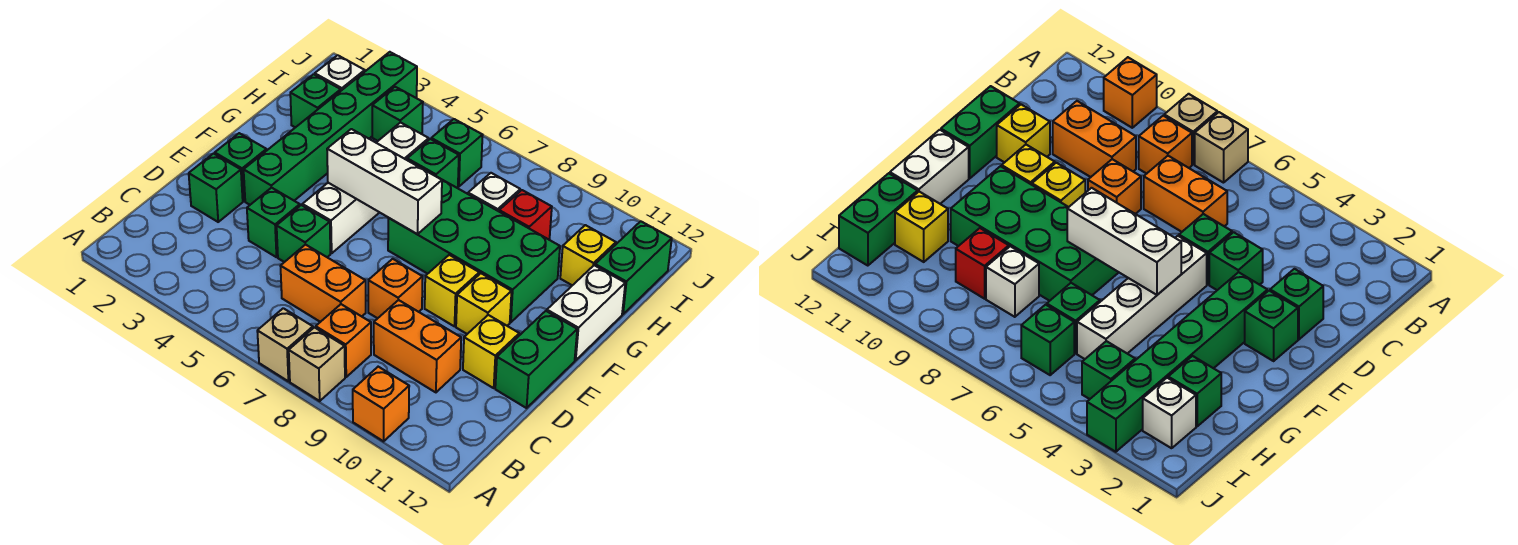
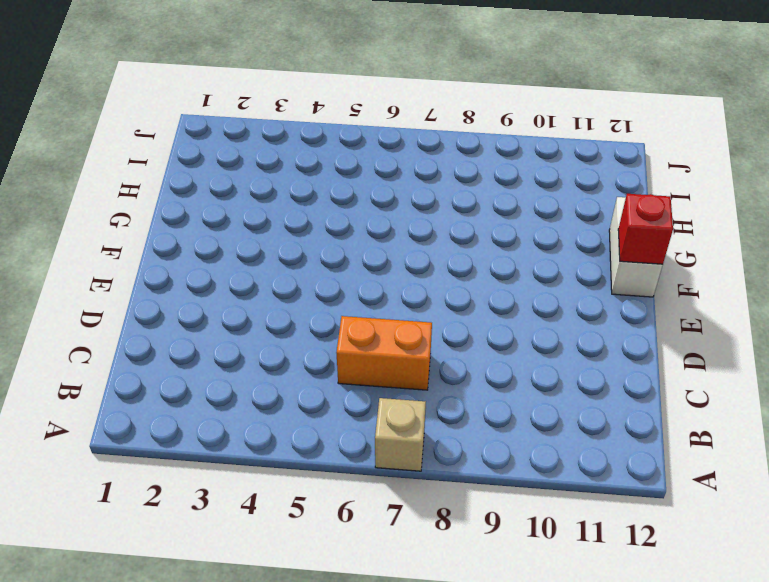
red 1x1 brick [618,194,673,265] -> red 1x1 brick moved to [499,190,552,239]
none -> tan 1x1 brick [289,327,345,401]
none -> orange 1x1 brick [353,367,409,441]
none -> orange 1x1 brick [316,304,371,377]

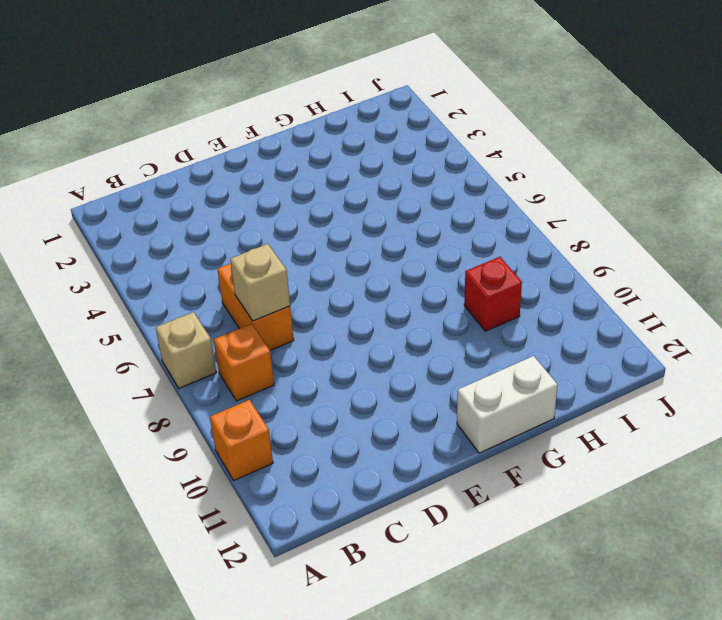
tan 1x1 brick [230,244,290,321] -> tan 1x1 brick moved to [289,327,345,401]
none -> orange 1x2 brick [374,300,461,392]
none -> green 1x1 brick [189,154,243,222]
none -> green 1x1 brick [247,188,300,257]

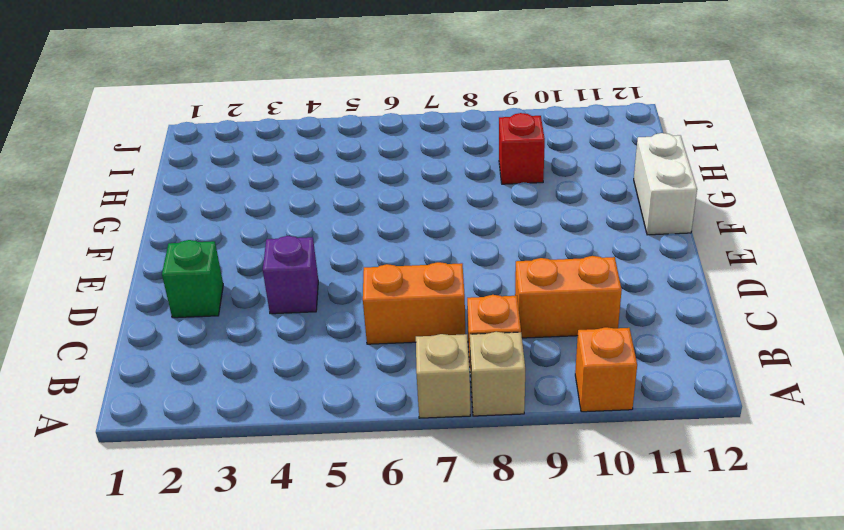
purple 1x1 brick [263,236,318,314] -> green 1x1 brick [247,188,300,257]
none -> green 1x1 brick [277,205,330,262]
none -> orange 1x1 brick [368,259,423,318]
none -> yellow 1x1 brick [463,315,519,388]

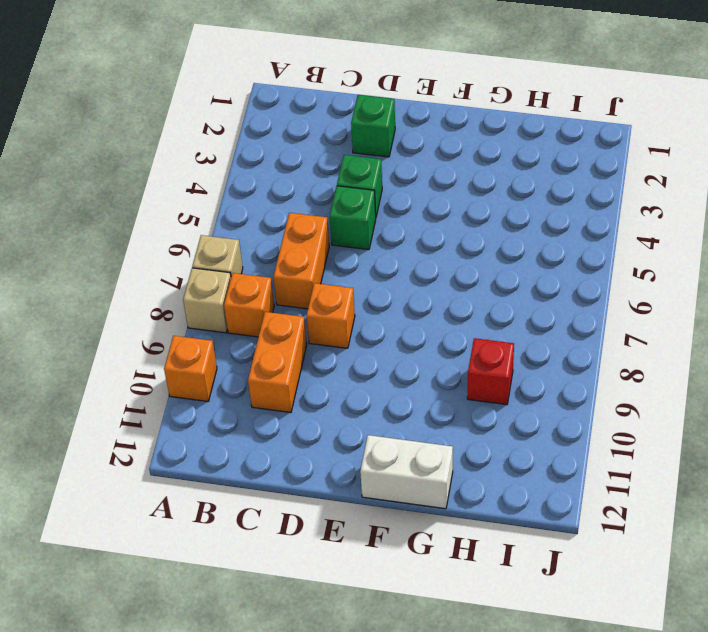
none -> yellow 1x1 brick [463,315,519,388]
none -> green 1x2 brick [495,311,577,408]
none -> green 1x1 brick [215,133,267,201]

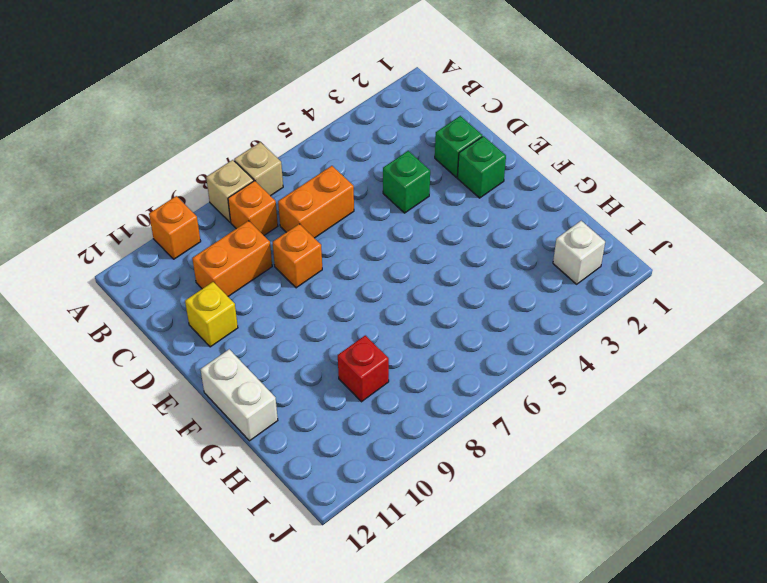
none -> green 1x1 brick [277,205,330,262]
none -> green 1x2 brick [495,311,577,408]
none -> green 1x6 brick [244,52,417,205]

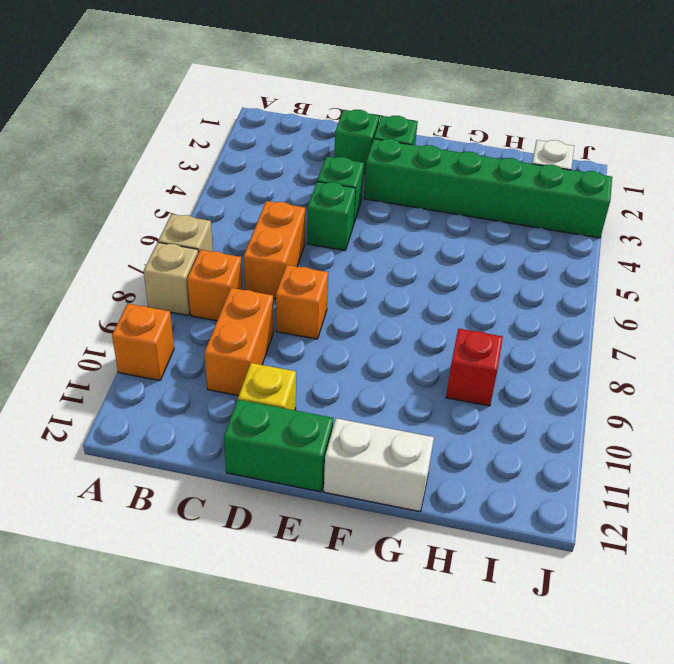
none -> white 1x4 brick [302,122,429,253]
none -> yellow 1x1 brick [425,255,479,326]
none -> yellow 1x1 brick [456,273,512,334]

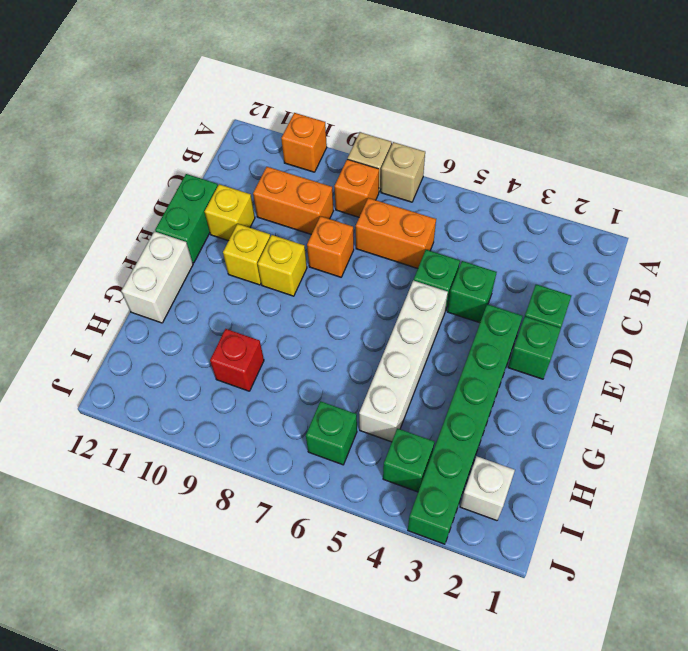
none -> green 2x4 brick [388,178,560,322]
none -> green 1x1 brick [290,74,341,128]
none -> green 1x1 brick [407,139,459,188]

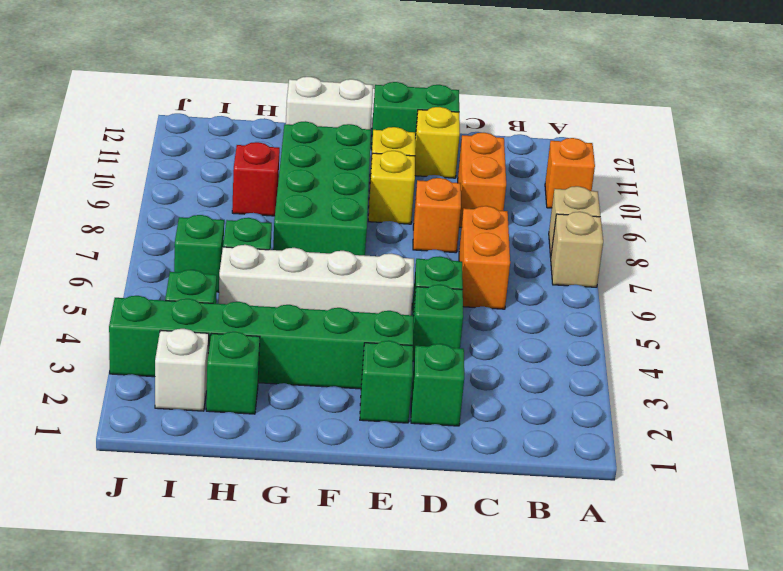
none -> orange 1x1 brick [316,304,371,377]
none -> white 1x1 brick [468,173,520,211]
none -> yellow 1x1 brick [560,225,616,285]

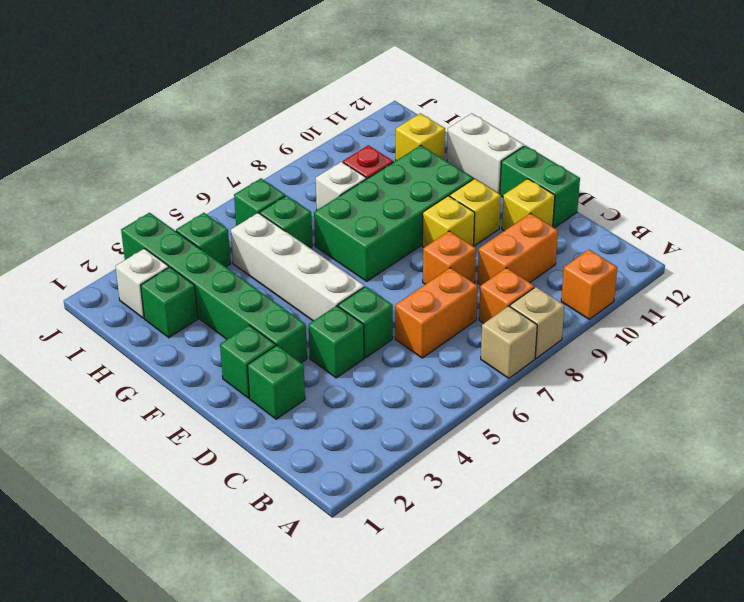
none -> green 1x2 brick [595,221,672,314]
none -> white 1x3 brick [327,129,442,234]

